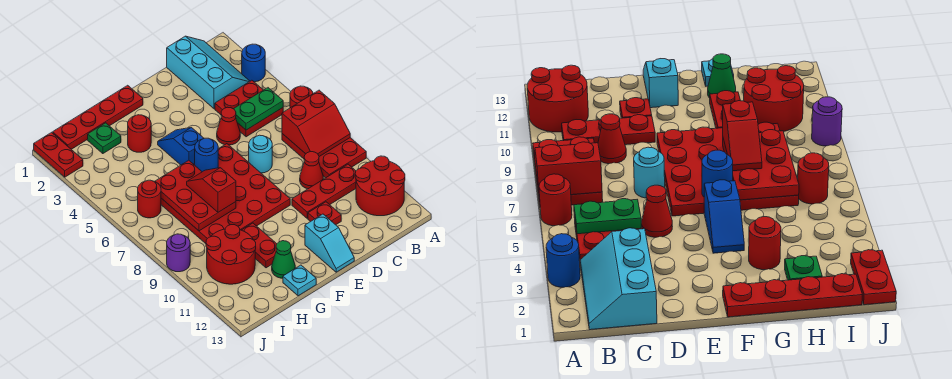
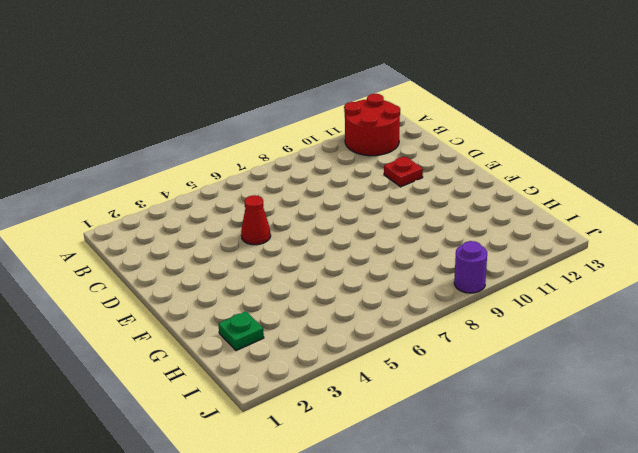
none -> blue 1x1 round brick [242,44,265,82]
none -> red 1x1 round brick [290,86,313,108]
none -> red 2x3 plate [282,134,366,178]

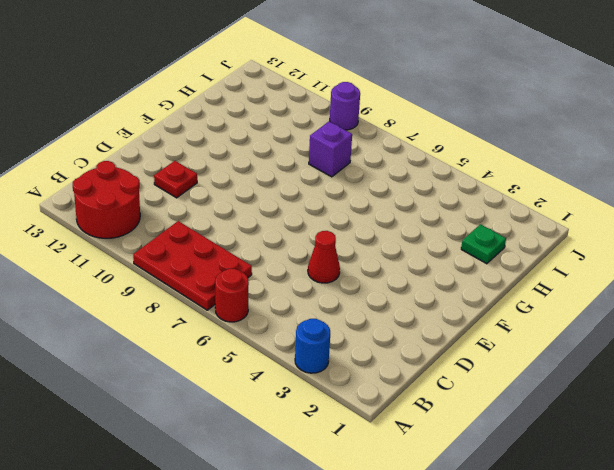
purple 1x1 brick [309,122,352,177] -> red 4x4 plate [161,144,290,244]
none -> cyan 2x3 slope [167,36,250,109]
none -> red 2x2 plate [215,80,283,137]
none -> red 1x3 plate [292,164,356,218]

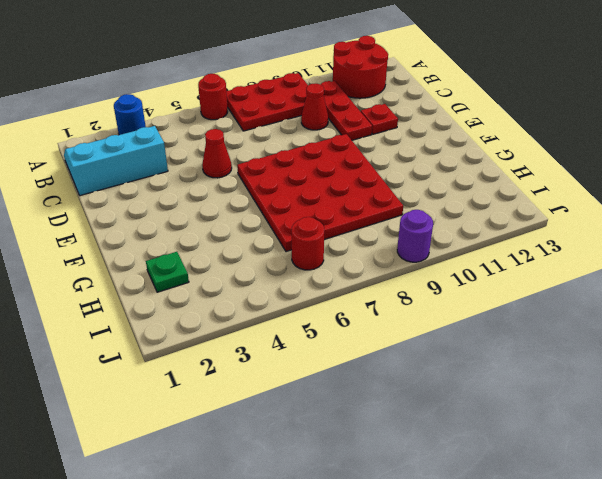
none -> red 2x2 plate [215,80,283,137]
none -> cyan 1x1 round brick [249,135,272,173]
none -> cyan 1x2 slope [305,214,354,272]

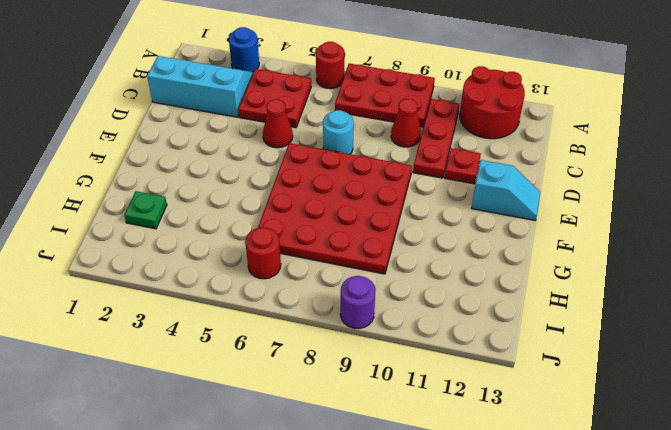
none -> red 1x4 plate [53,85,143,149]
none -> blue 1x2 slope [158,127,204,165]
none -> red 1x1 round brick [128,115,151,152]

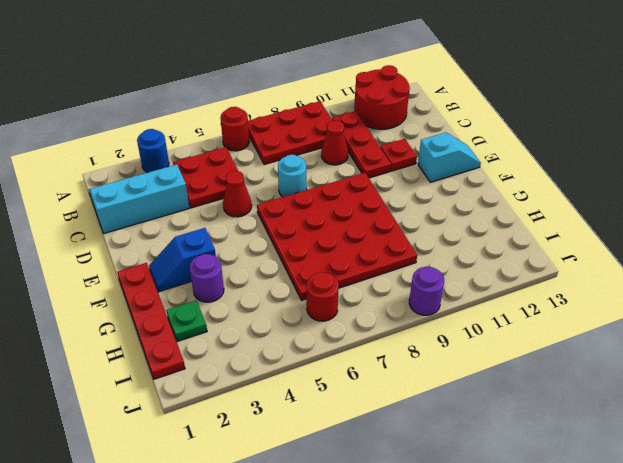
blue 1x2 slope [149,228,216,292] -> blue 1x2 slope moved to [158,127,204,165]
purple 1x1 round brick [190,254,224,302] -> red 1x1 round brick [128,115,151,152]
none -> red 1x2 plate [242,223,276,268]
none -> green 1x1 cone [272,241,295,278]
none -> cyan 1x1 plate [283,265,316,296]

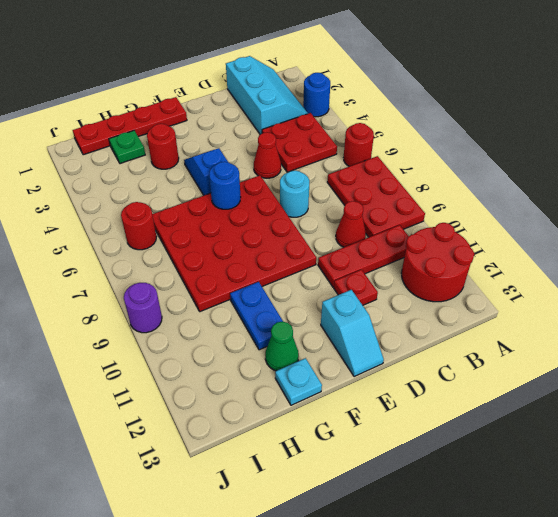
blue 1x2 plate [230,282,283,350] -> red 1x2 plate [242,223,276,268]
none -> red 2x2 round brick [206,225,256,284]
none -> red 1x2 plate [34,132,83,177]
none -> red 2x2 slope [282,90,350,157]

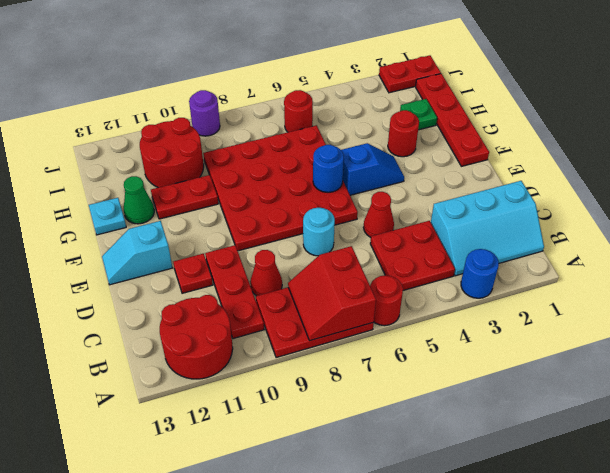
none -> green 1x2 plate [234,88,283,130]
none -> red 2x3 plate [155,160,236,231]
none -> red 1x2 slope [187,168,236,212]

